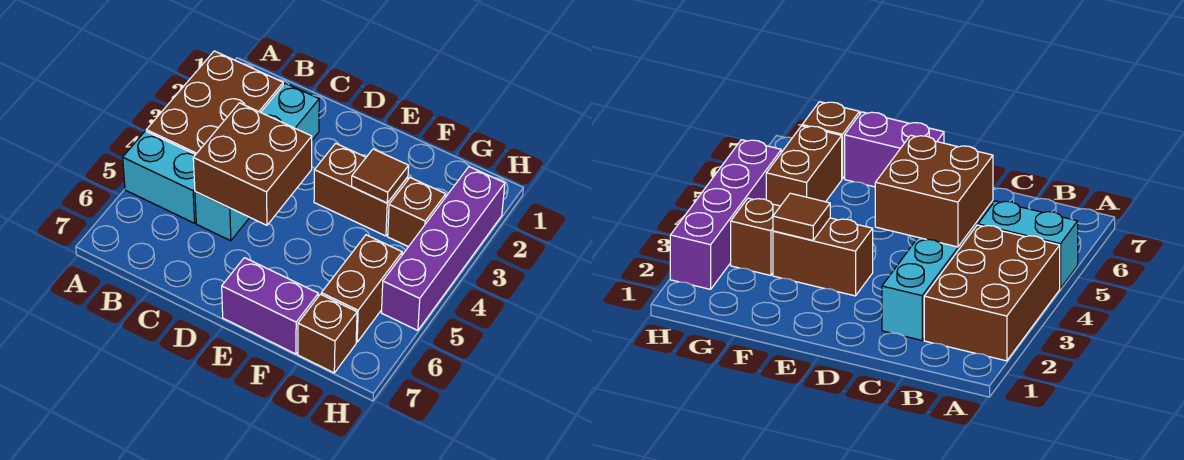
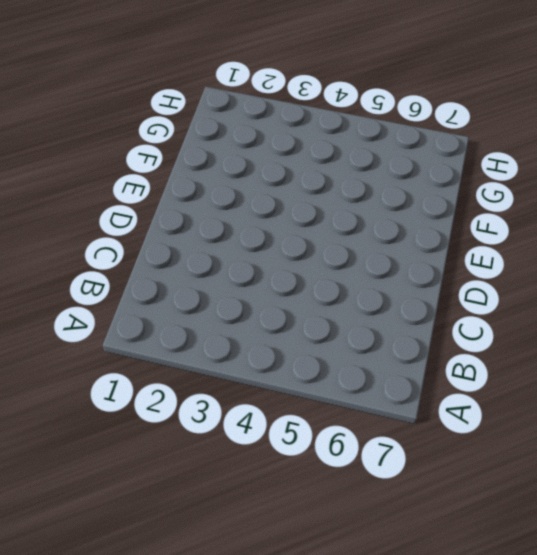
none -> brown 2x3 brick [146,51,283,155]
none -> cyan 1x2 brick [123,131,196,223]

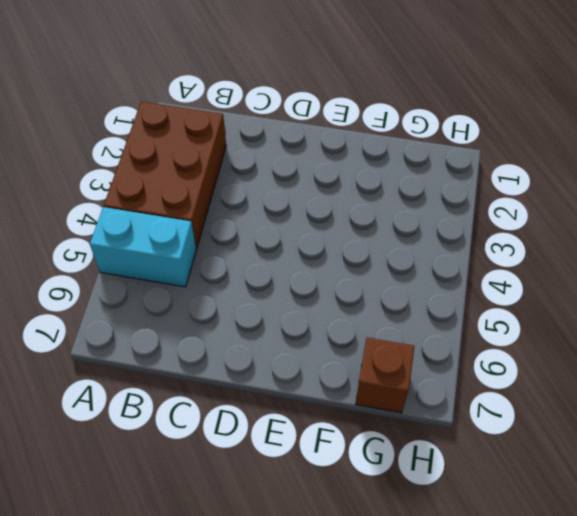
none -> cyan 1x4 brick [195,83,319,241]
none -> brown 1x2 brick [314,143,408,236]

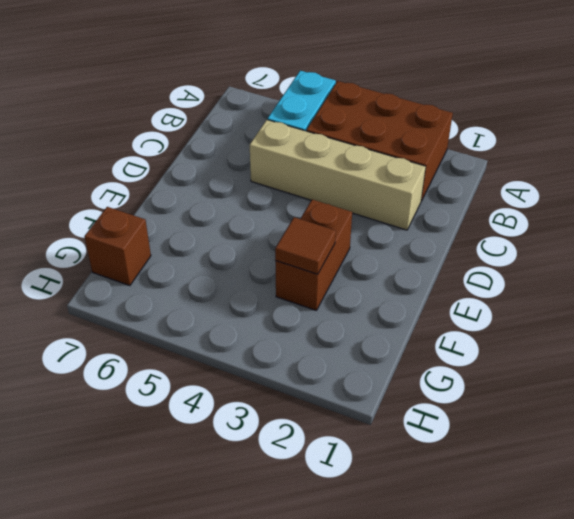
tan 1x4 brick [250,120,426,230] -> cyan 1x4 brick [195,83,319,241]
none -> purple 1x2 brick [222,258,318,354]
none -> brown 1x1 brick [388,178,446,247]

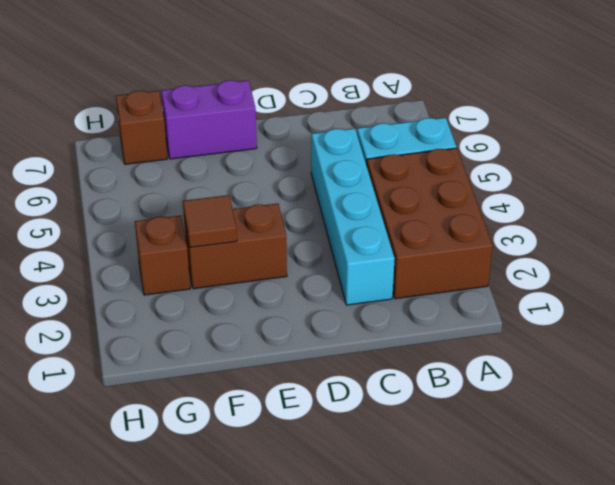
none -> brown 1x2 brick [321,235,402,342]
none -> purple 1x4 brick [382,167,505,331]

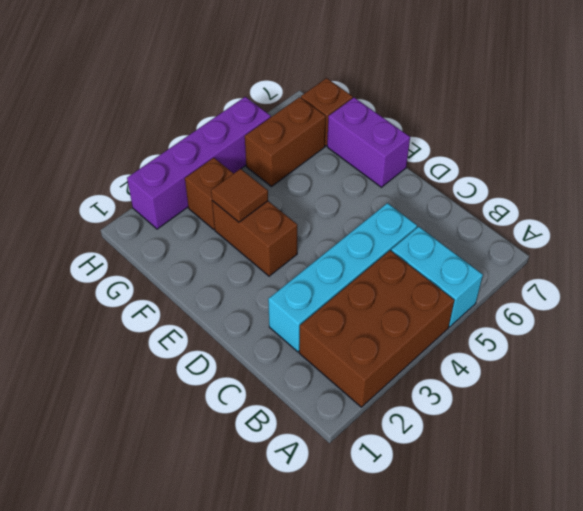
none -> brown 2x2 brick [193,103,312,225]

